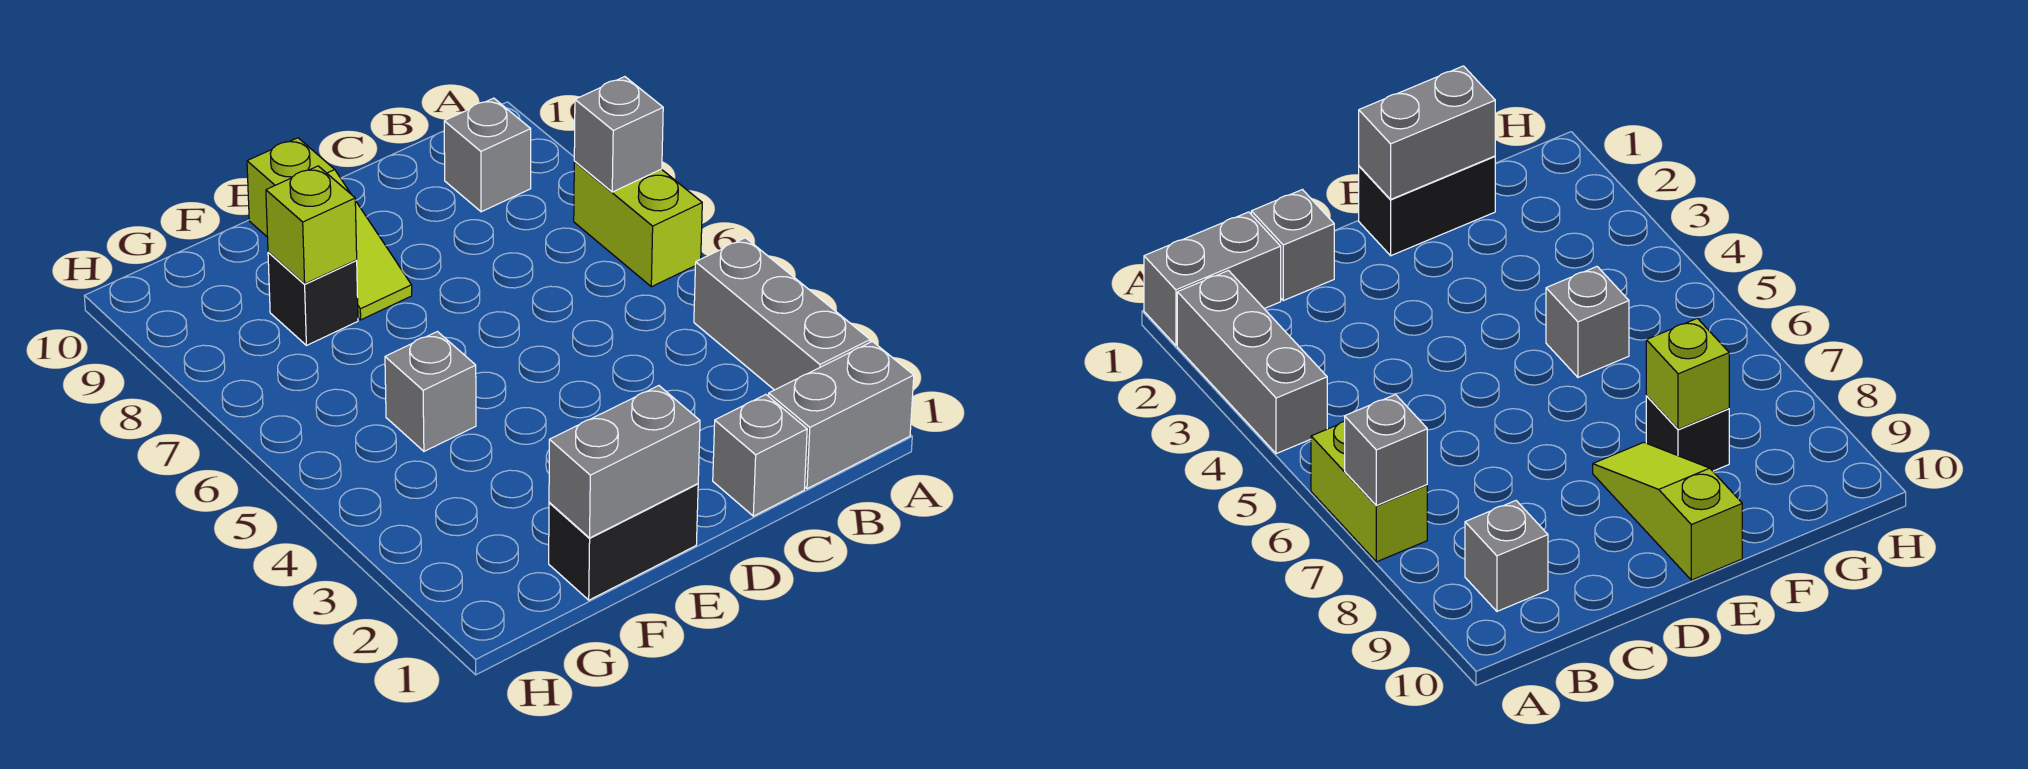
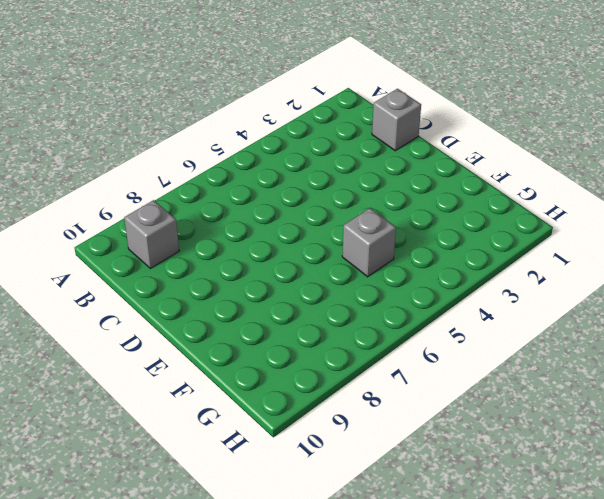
none -> grey 1x2 brick [769,341,914,489]
none -> grey 1x3 brick [694,238,870,390]
none -> lime 1x2 brick [574,162,702,287]

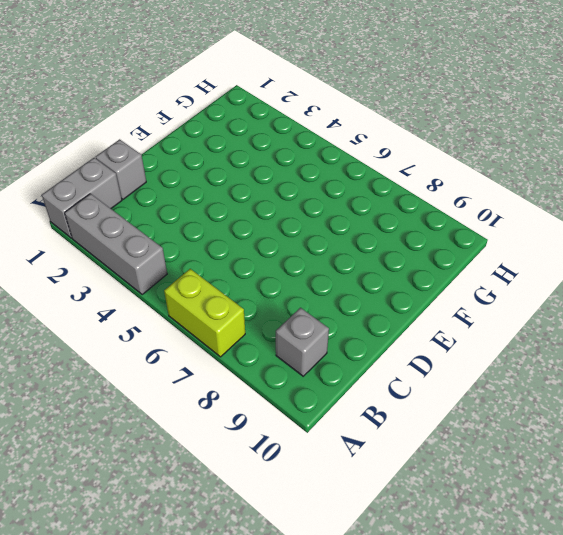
none -> black 1x2 brick [549,484,698,600]
none -> lime 1x3 slope [247,138,412,320]
none -> grey 1x1 brick [385,332,476,451]

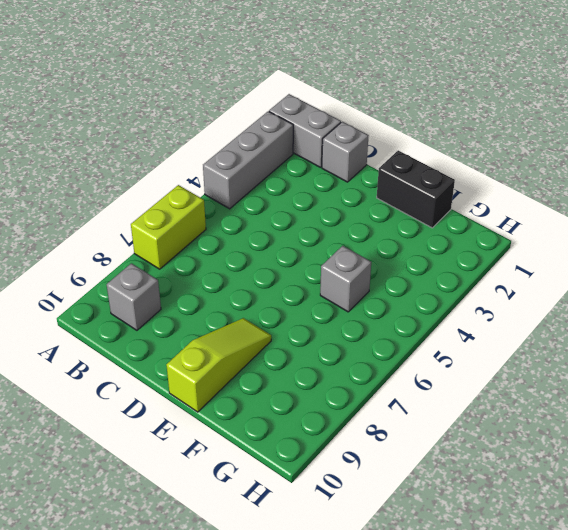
none -> black 1x1 brick [268,252,358,345]
none -> grey 1x1 brick [574,77,663,192]
none -> grey 1x2 brick [549,386,700,538]

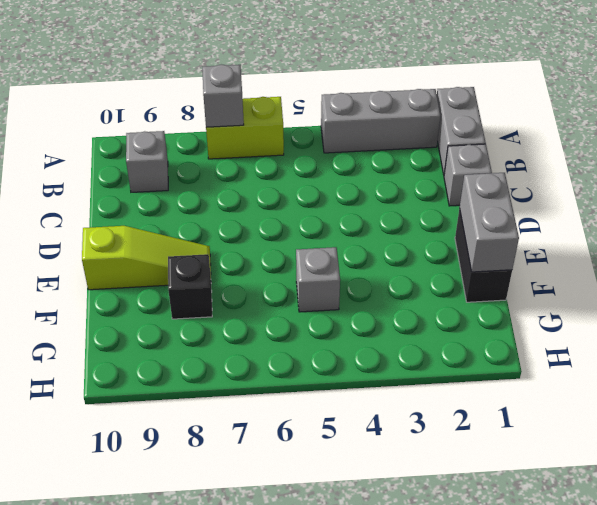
none -> lime 1x1 brick [266,166,357,284]

